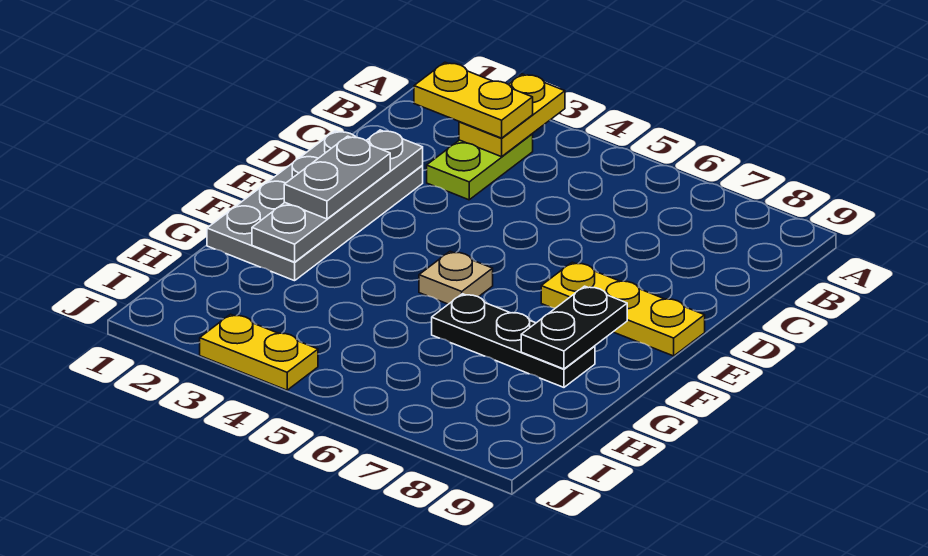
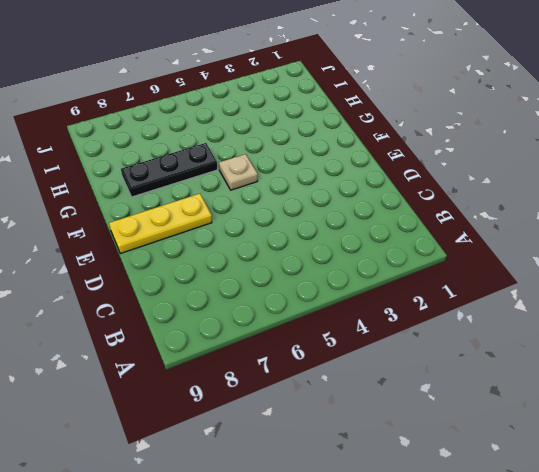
none -> lime 1x2 plate [427,134,533,200]
none -> grey 2x4 plate [207,131,423,281]

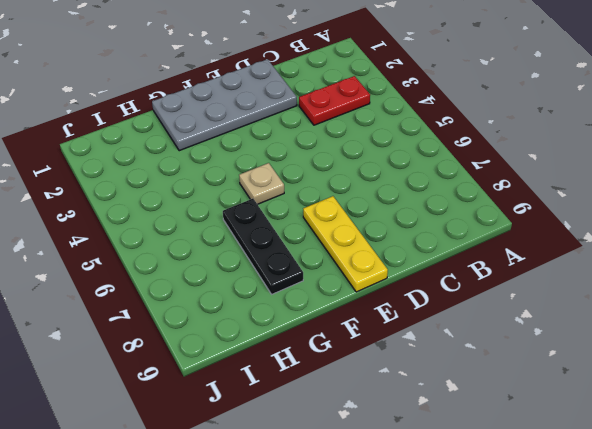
red 1x2 plate [299,76,370,125] -> lime 1x2 plate [427,134,533,200]
none -> yellow 1x2 plate [200,314,318,390]
none -> yellow 1x2 plate [459,74,565,157]

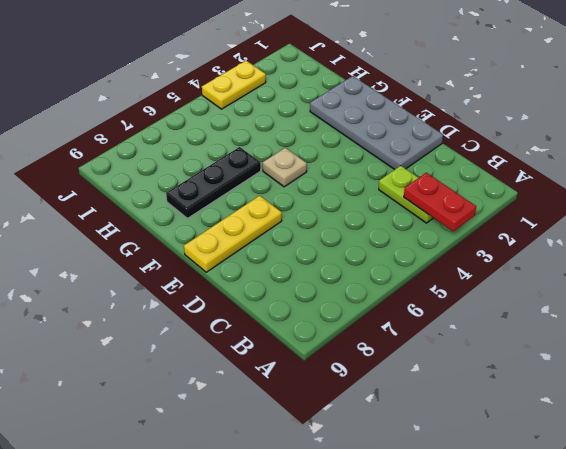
red 1x2 plate [404,173,476,232] -> yellow 1x2 plate [459,74,565,157]
none -> grey 1x4 plate [252,130,423,262]
none -> black 1x2 plate [521,286,627,369]

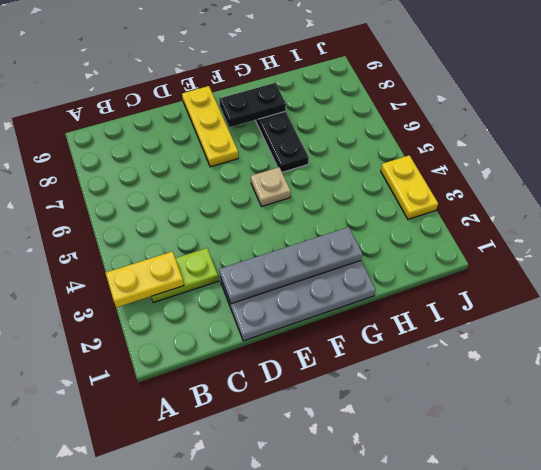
none -> yellow 1x2 plate [414,62,533,138]
none -> grey 1x2 plate [284,136,390,219]

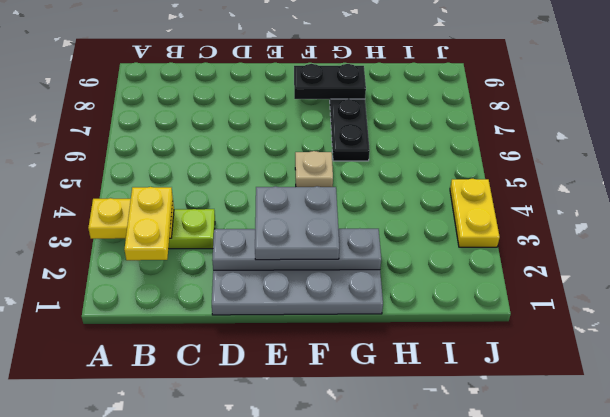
grey 2x2 plate [255,186,339,260] -> grey 1x2 plate [284,136,390,219]
none -> yellow 1x3 plate [541,262,705,356]

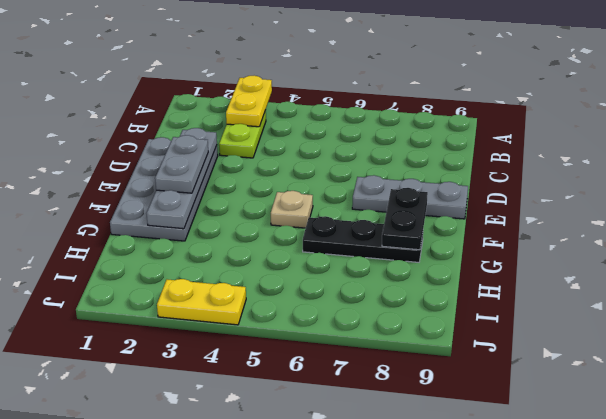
grey 1x3 plate [352,175,468,219] -> yellow 1x3 plate [541,262,705,356]
none -> yellow 1x2 plate [414,62,533,138]

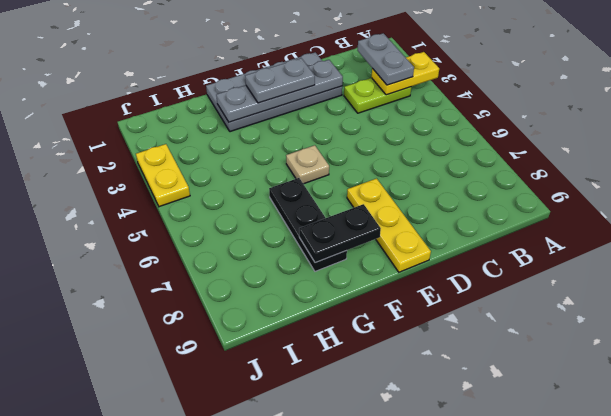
grey 1x2 plate [358,33,414,85] -> yellow 1x2 plate [414,62,533,138]

